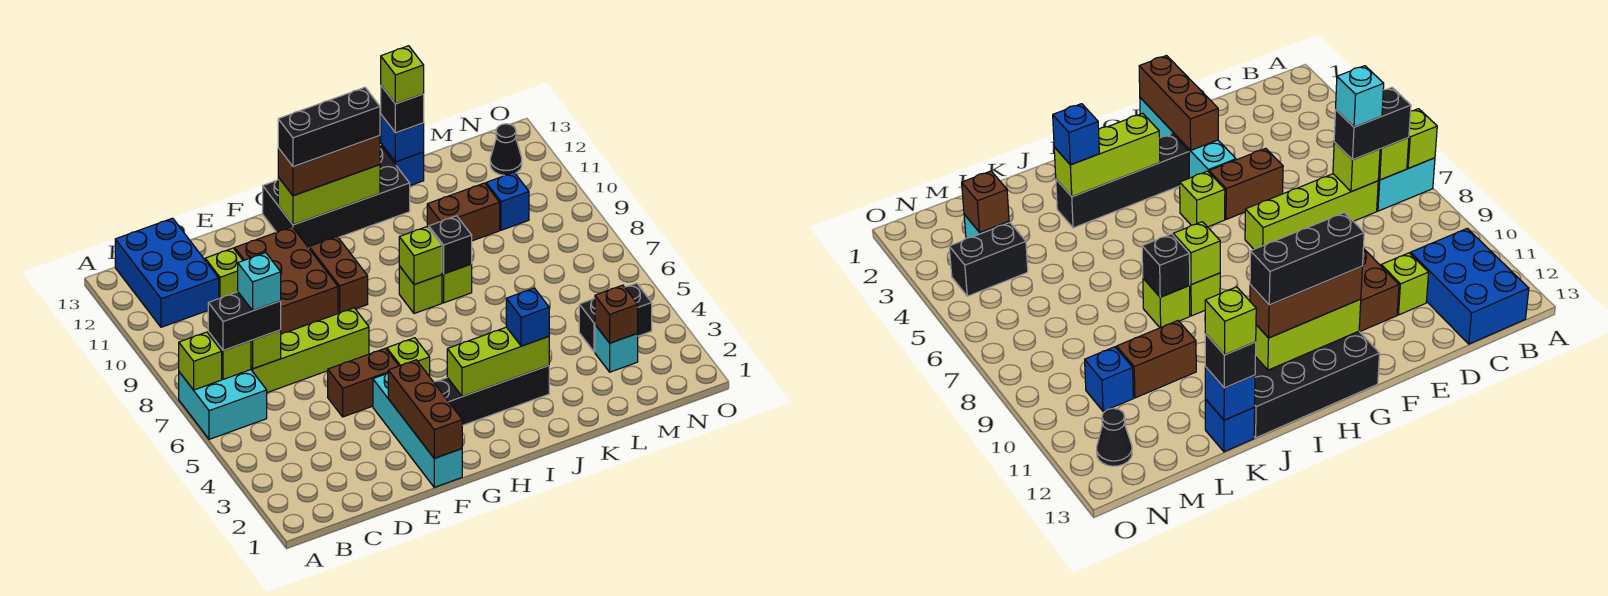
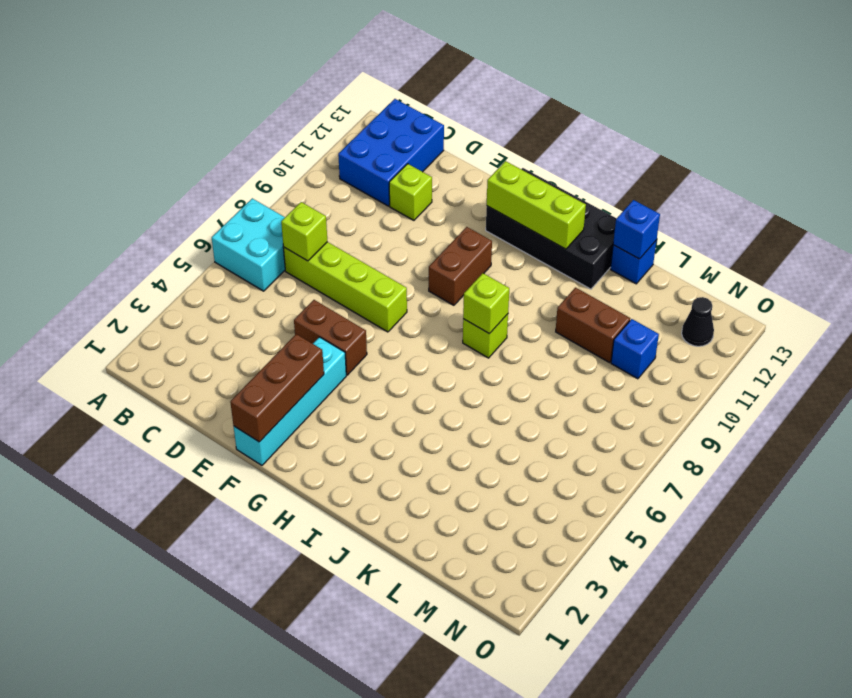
none -> brown 2x3 brick [235,227,338,334]
none -> black 1x4 brick [434,366,549,426]
none -> lime 1x1 brick [387,338,430,377]
none -> lime 1x1 brick [442,264,472,303]

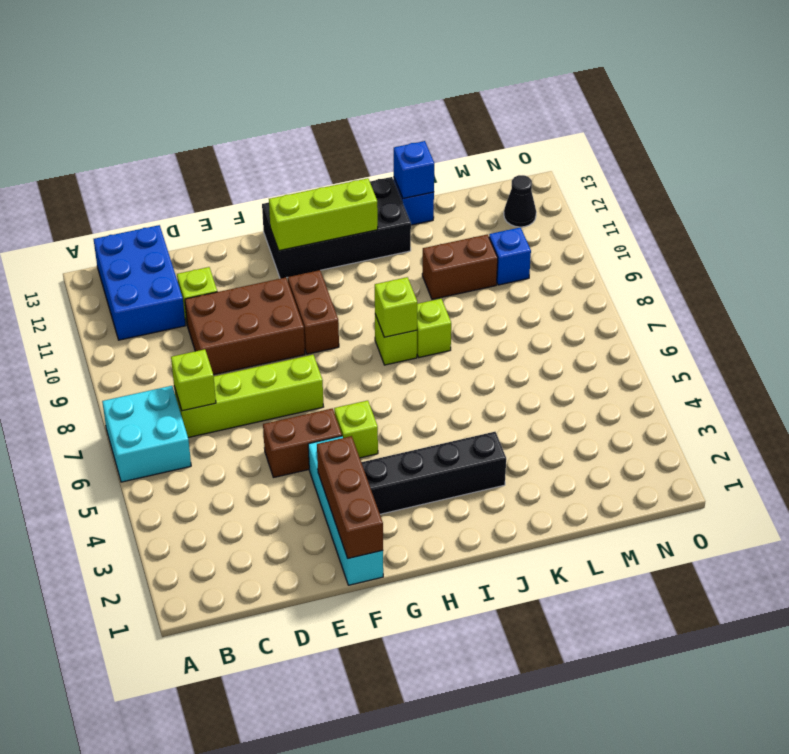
brown 2x3 brick [185,278,305,375] -> brown 2x3 brick turned to [235,227,338,334]
none -> cyan 1x1 brick [595,325,638,372]
none -> black 1x2 brick [579,283,652,352]
none -> lime 1x1 brick [179,332,222,390]
none -> lime 1x1 brick [208,332,251,379]

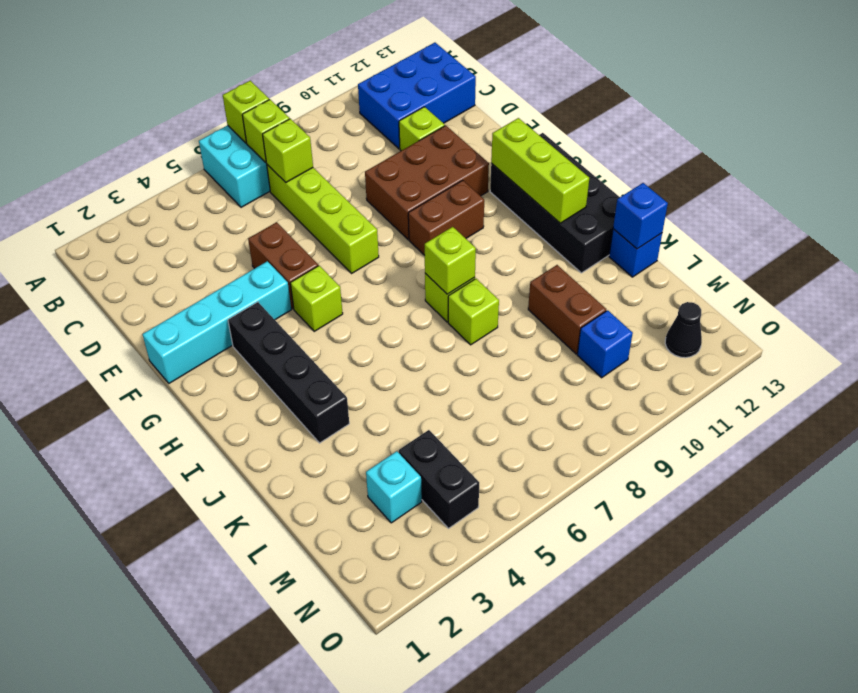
none -> brown 1x3 brick [388,360,462,458]
none -> lime 1x3 brick [447,327,549,397]
none -> black 1x1 brick [429,216,472,274]
none -> brown 1x1 brick [595,285,638,343]

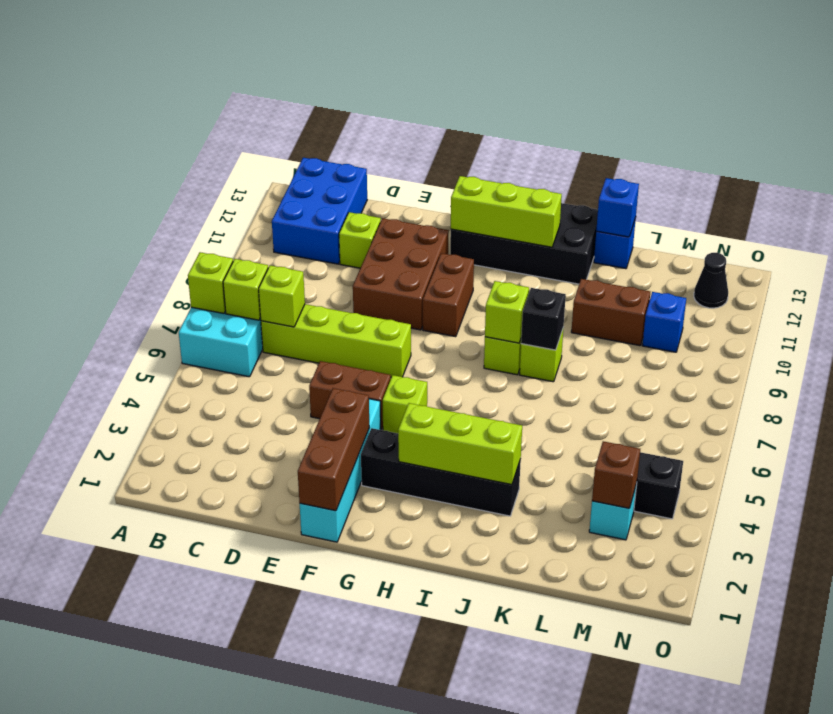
none -> black 1x2 brick [208,292,281,350]
none -> brown 1x3 brick [278,136,380,196]
none -> blue 1x1 brick [506,288,549,346]
none -> black 1x1 brick [381,86,424,133]

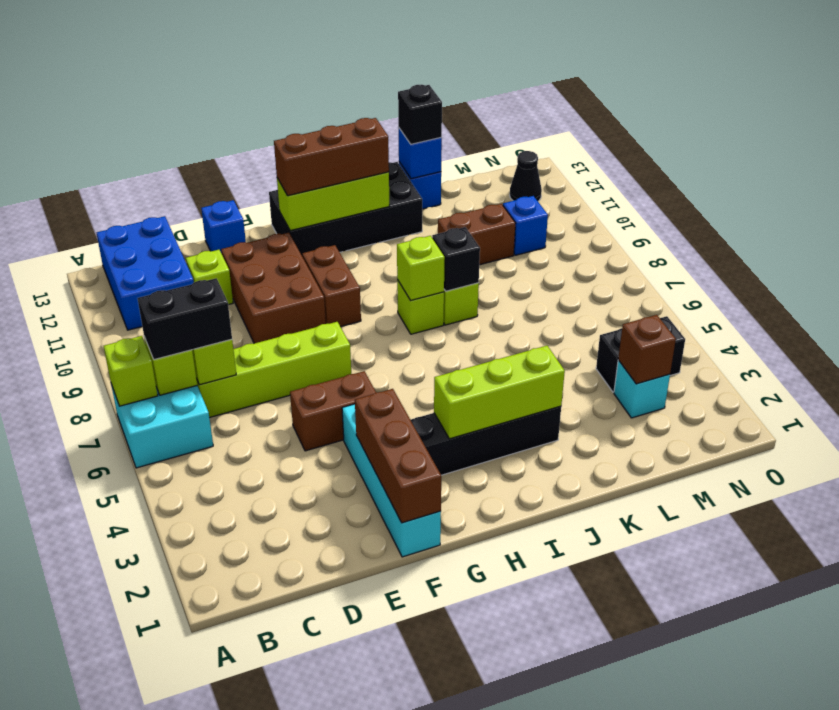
blue 1x1 brick [201,200,246,253] -> blue 1x1 brick moved to [506,288,549,346]
none -> lime 1x1 brick [387,338,430,377]
none -> cyan 1x1 brick [238,253,281,311]
none -> black 1x3 brick [278,87,380,167]
none -> lime 1x1 brick [381,46,424,104]

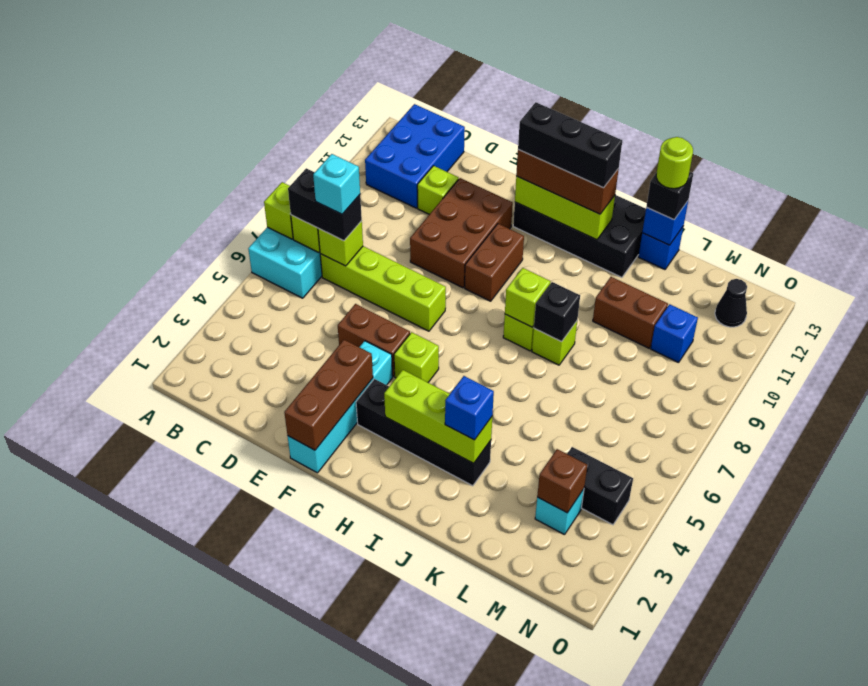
lime 1x1 round brick [656,137,693,189] -> lime 1x1 brick [381,46,424,104]

